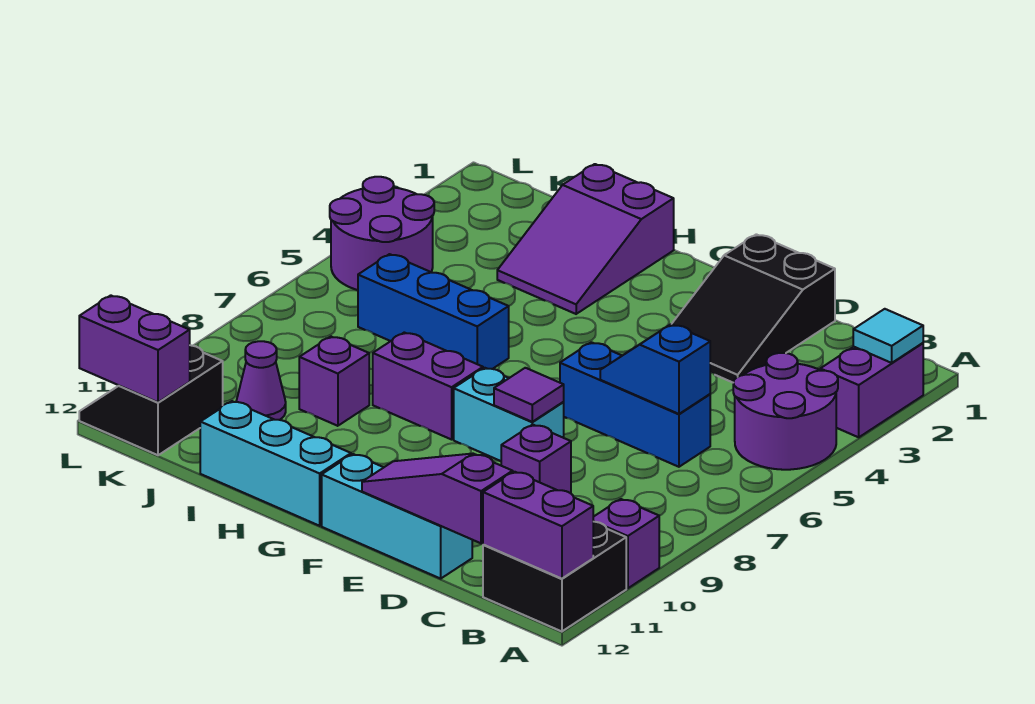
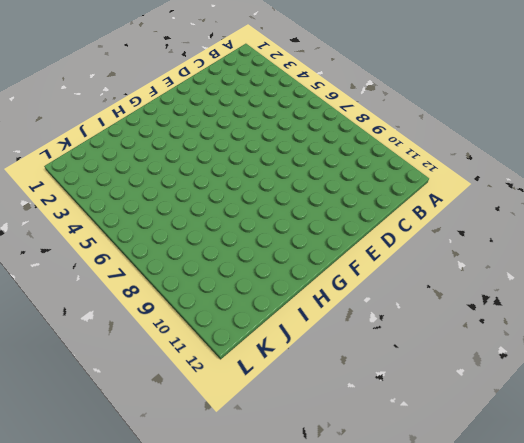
none -> purple 1x2 brick [820,343,923,437]
none -> purple 2x2 round brick [733,353,838,470]
none -> purple 1x1 brick [593,499,659,588]

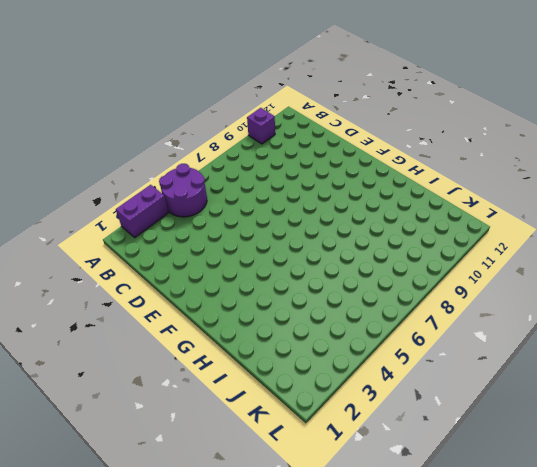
none -> black 2x2 brick [483,522,626,632]
none -> blue 1x3 brick [560,342,710,467]
none -> black 2x3 slope [672,234,835,382]

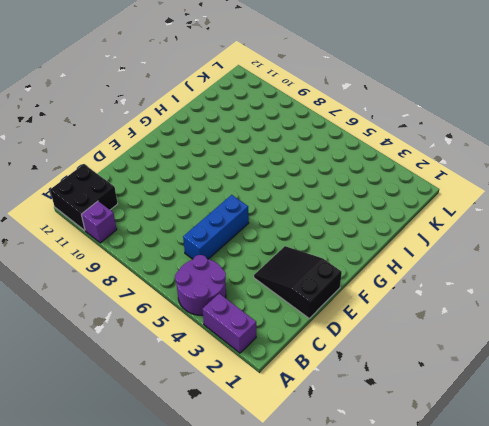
none -> purple 1x1 brick [501,425,571,493]
none -> cyan 1x3 brick [322,454,472,579]
none -> cyan 1x2 brick [454,368,564,461]

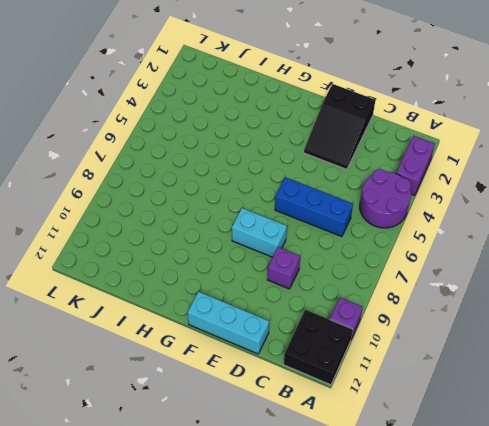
none -> purple 1x2 brick [373,333,483,439]
none -> cyan 1x3 brick [200,401,351,526]
none -> purple 2x3 slope [497,164,674,314]

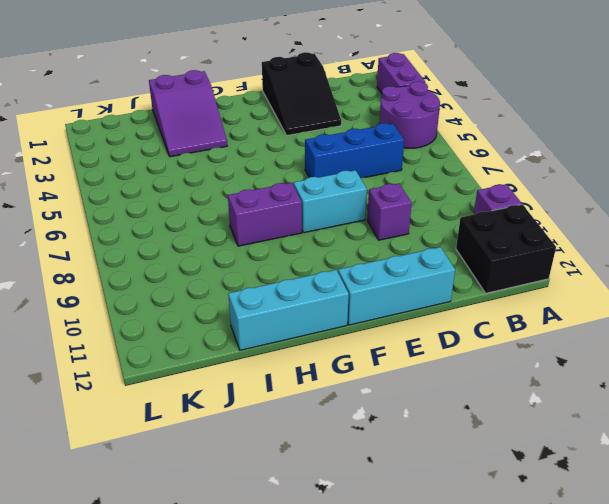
none -> blue 1x3 brick [358,254,509,369]
none -> purple 1x1 brick [299,337,369,426]
none -> purple 1x1 cone [236,341,286,420]

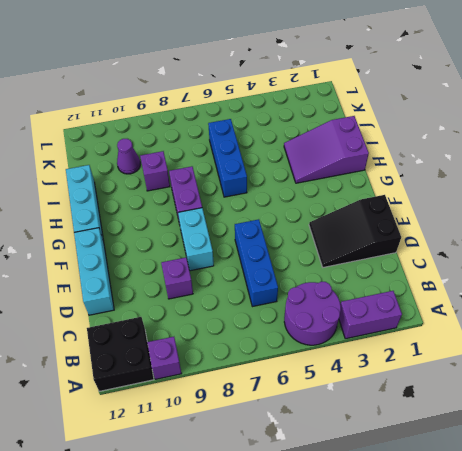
none -> purple 2x2 round brick [330,177,434,290]
none -> black 2x2 slope [79,345,223,455]
none -> cyan 1x1 tile [853,309,923,363]

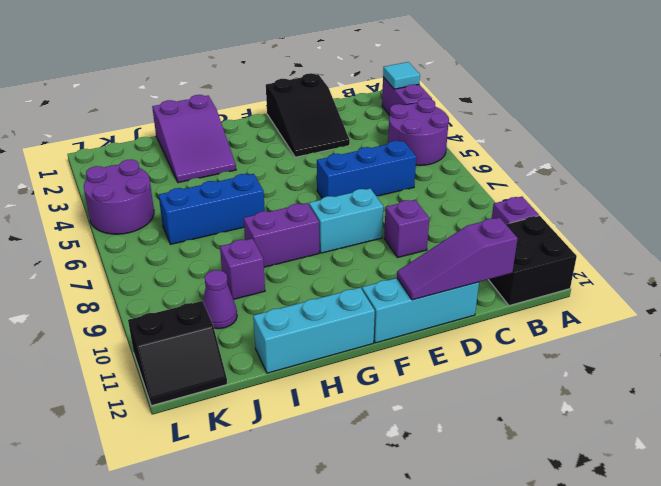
black 2x2 slope [128,301,227,406] -> black 2x2 slope turned to [79,345,223,455]
none -> purple 1x2 brick [483,472,594,579]
none -> blue 1x2 slope [600,324,710,414]
none -> purple 1x1 tile [494,368,564,422]

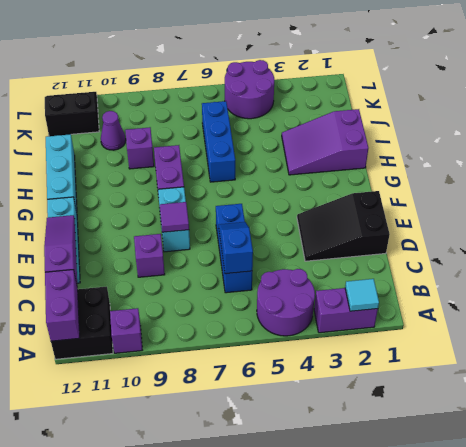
none -> purple 1x2 brick [79,295,190,402]

